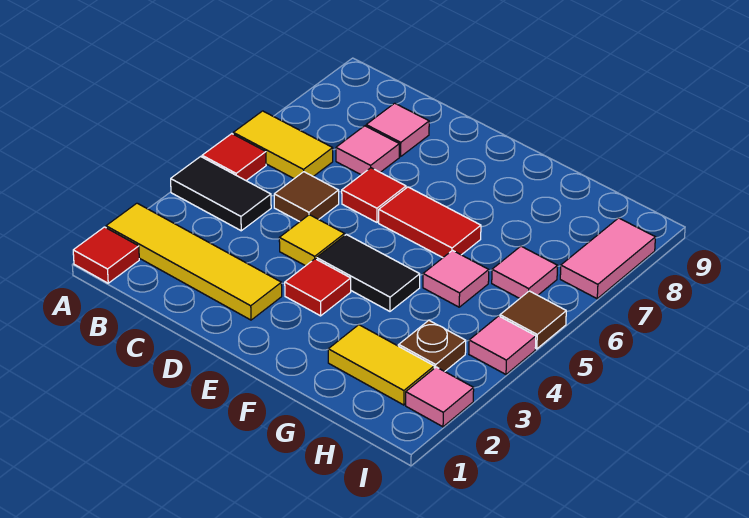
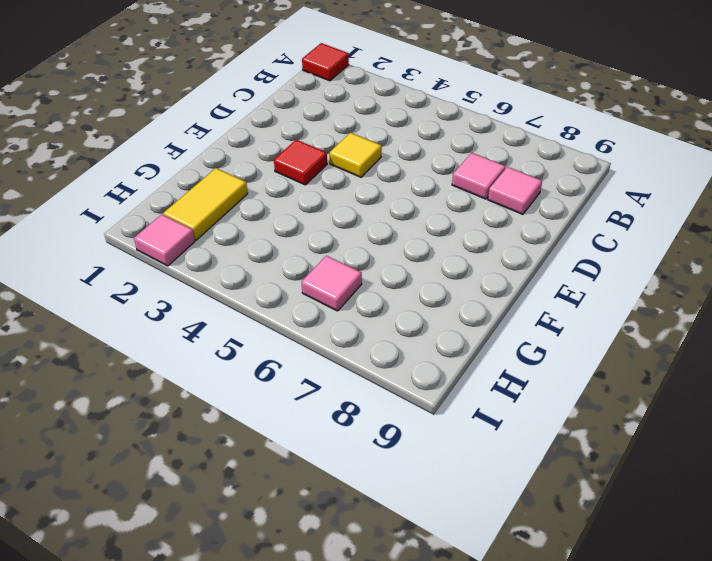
none -> yellow 1x4 tile [106,203,282,320]
none -> black 1x2 tile [171,157,271,231]
none -> red 1x1 tile [202,134,266,180]

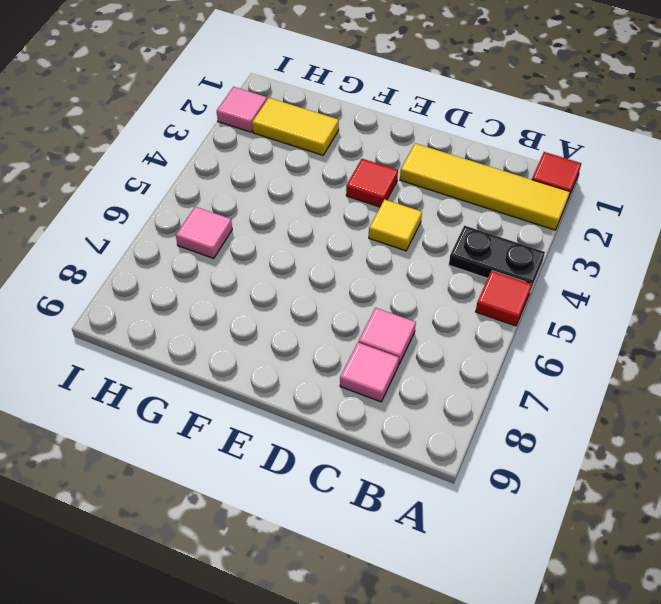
black 1x2 plate [449,226,545,291] -> black 1x2 tile [171,157,271,231]
none -> yellow 1x2 tile [233,111,333,179]
none -> brown 1x1 tile [274,172,339,222]
none -> red 1x1 tile [342,168,406,222]

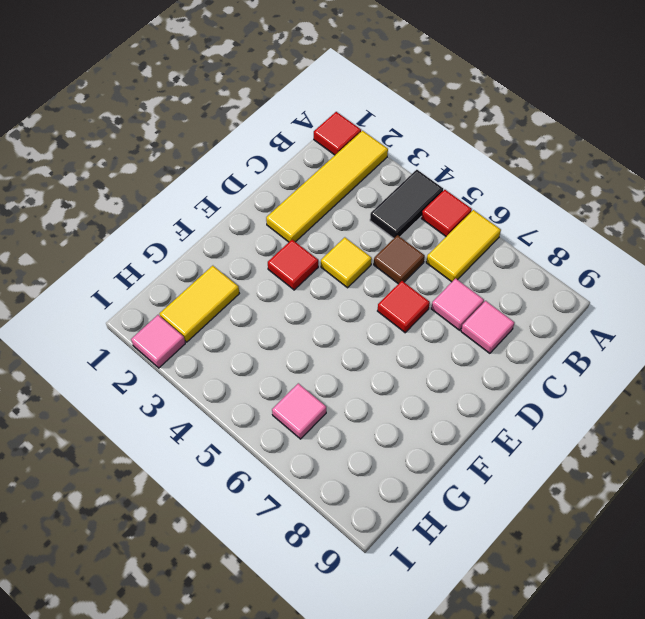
none -> black 1x2 tile [317,235,420,311]
none -> red 1x2 tile [379,187,481,258]
none -> pink 1x1 tile [423,250,489,307]

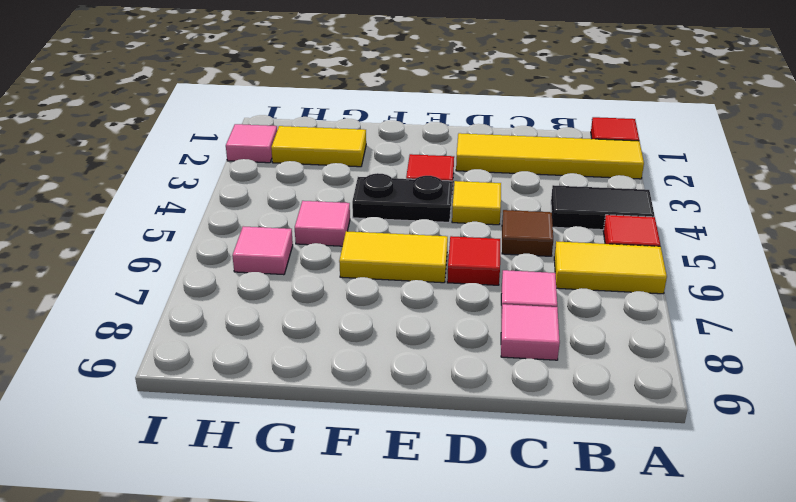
black 1x2 plate [352,173,452,222] -> black 1x2 tile [317,235,420,311]
yellow 1x2 tile [339,231,448,283] -> red 1x2 tile [379,187,481,258]
none -> brown 1x1 plate [399,320,466,371]
none -> pink 1x1 tile [469,316,536,374]
none -> brown 1x1 tile [500,291,566,349]

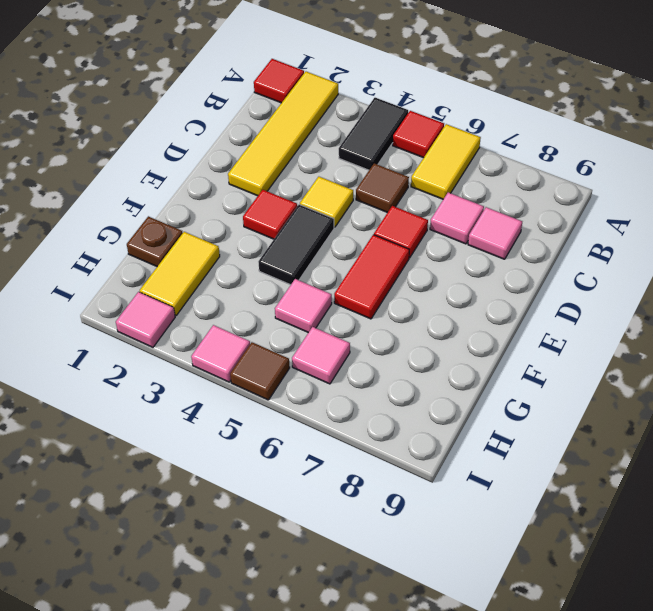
brown 1x1 plate [127,216,183,266] -> brown 1x1 plate moved to [399,320,466,371]
none -> pink 1x2 tile [560,218,655,299]

